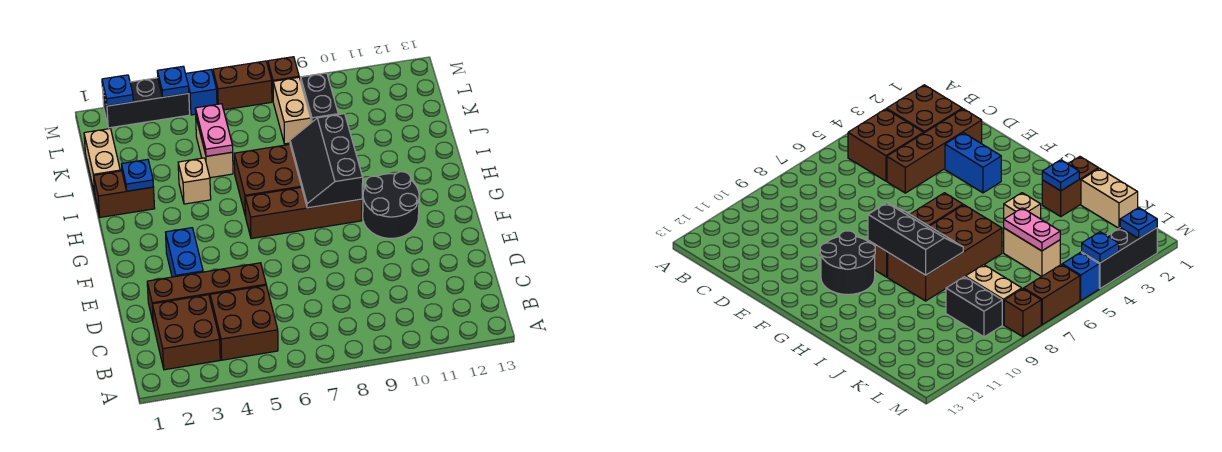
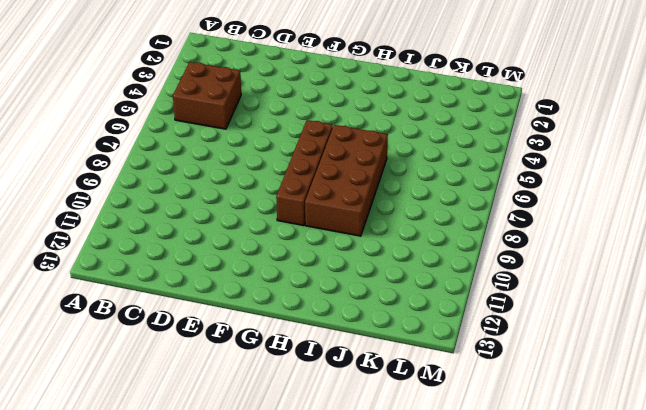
none -> brown 2x2 brick [152,295,220,370]
none -> brown 1x4 brick [147,263,266,321]
none -> blue 1x2 brick [166,228,203,277]

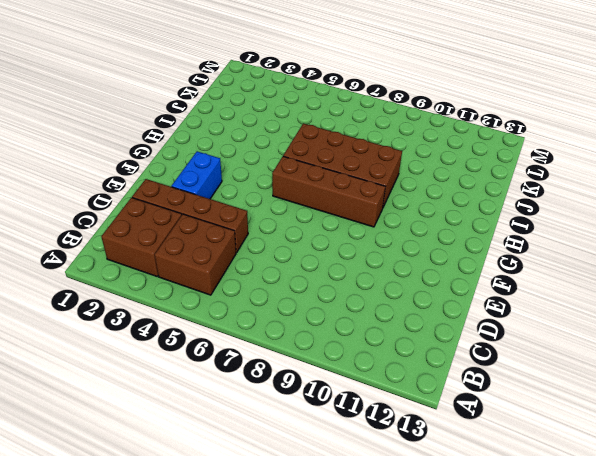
none -> black 2x2 round brick [363,172,419,238]
none -> brown 1x2 brick [94,171,155,217]
none -> tan 1x1 brick [178,158,211,204]

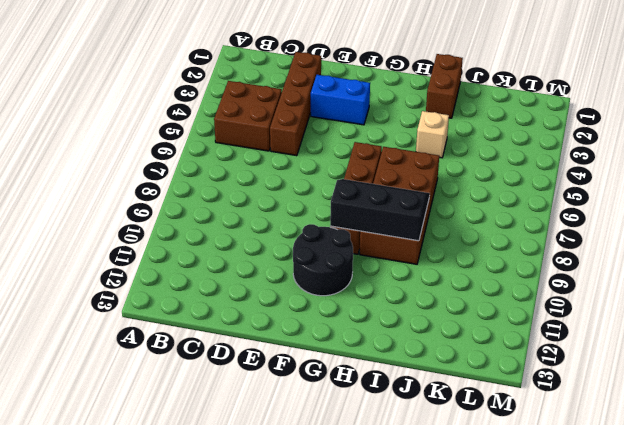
none -> brown 2x2 brick [152,295,220,370]
none -> tan 1x2 brick [84,129,120,194]
none -> tan 1x2 brick [196,119,233,178]

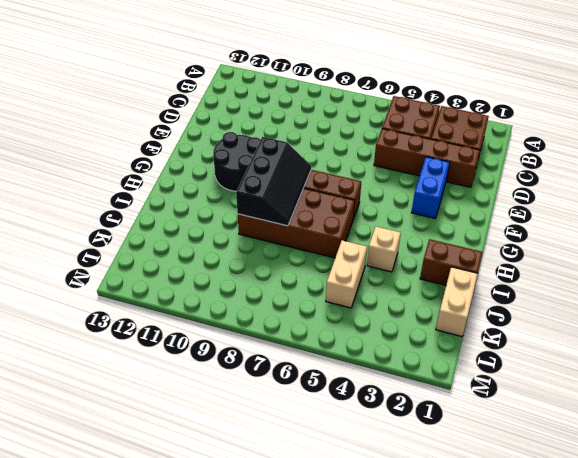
none -> tan 1x2 brick [273,77,311,144]
none -> black 1x2 brick [301,73,338,123]
none -> black 1x3 brick [102,78,190,128]

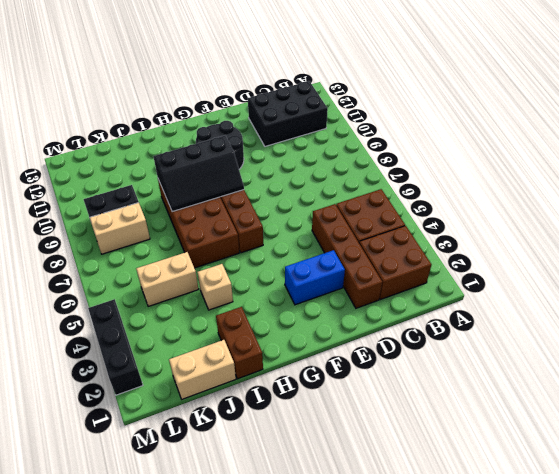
black 2x3 brick [248,81,328,146] -> none
none -> blue 1x1 brick [186,70,217,115]
none -> brown 1x2 brick [213,61,272,110]
none -> brown 1x1 brick [268,57,299,99]

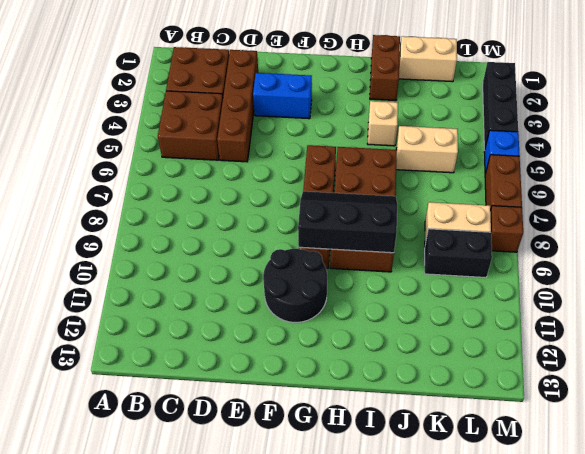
none -> blue 1x1 plate [121,159,153,191]
none -> pink 1x2 plate [195,104,233,156]
none -> blue 1x1 plate [102,75,133,106]

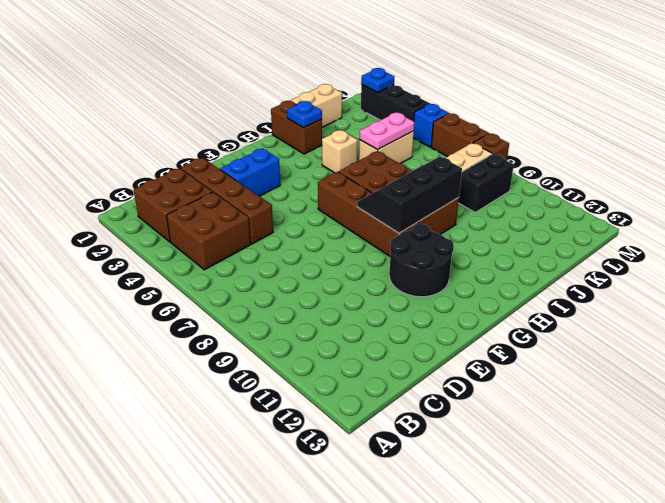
none -> blue 1x1 plate [157,66,189,97]

